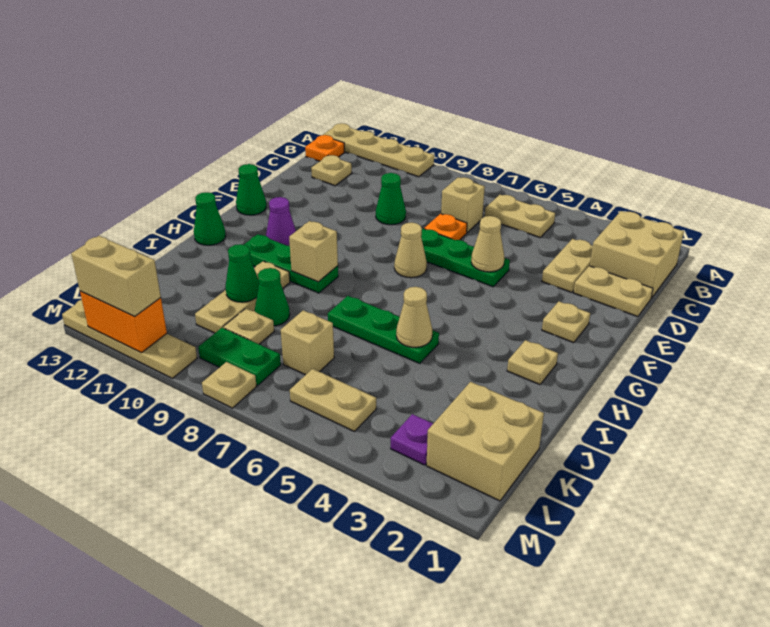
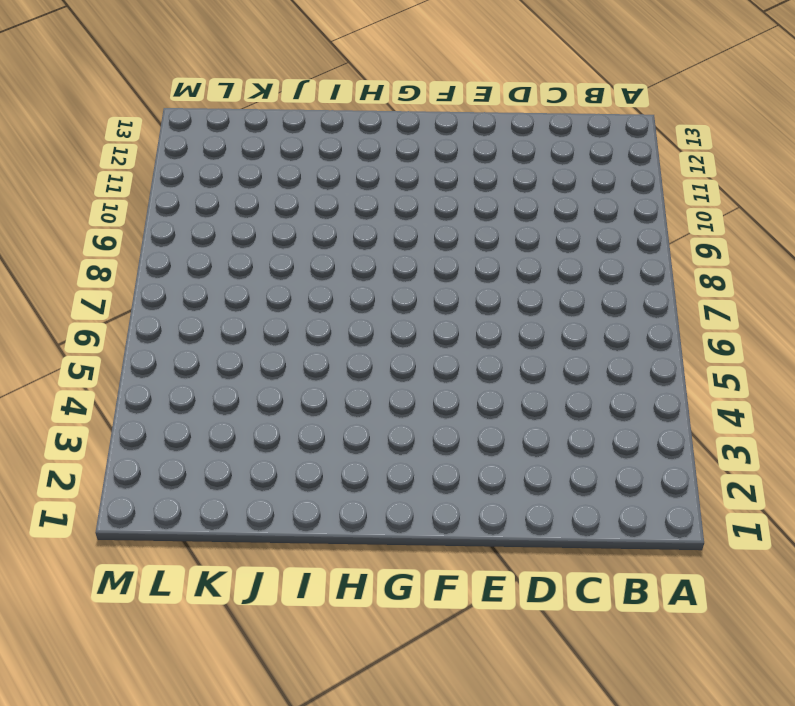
none -> tan 1x4 plate [323,123,434,177]
none -> tan 2x2 brick [590,211,684,298]
none -> tan 1x2 plate [485,195,555,237]
none -> orange 1x1 plate [305,135,344,161]

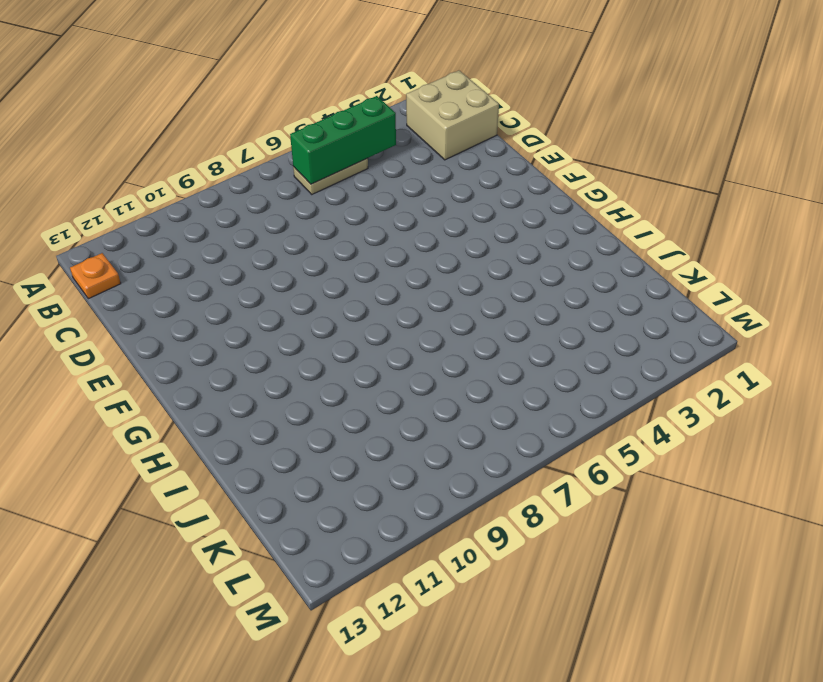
green 1x3 brick [290,96,396,184] -> none
none -> tan 1x4 plate [323,123,434,177]
none -> tan 1x2 plate [542,239,593,292]
none -> tan 1x1 brick [441,177,485,232]
none -> tan 1x1 plate [311,155,352,186]

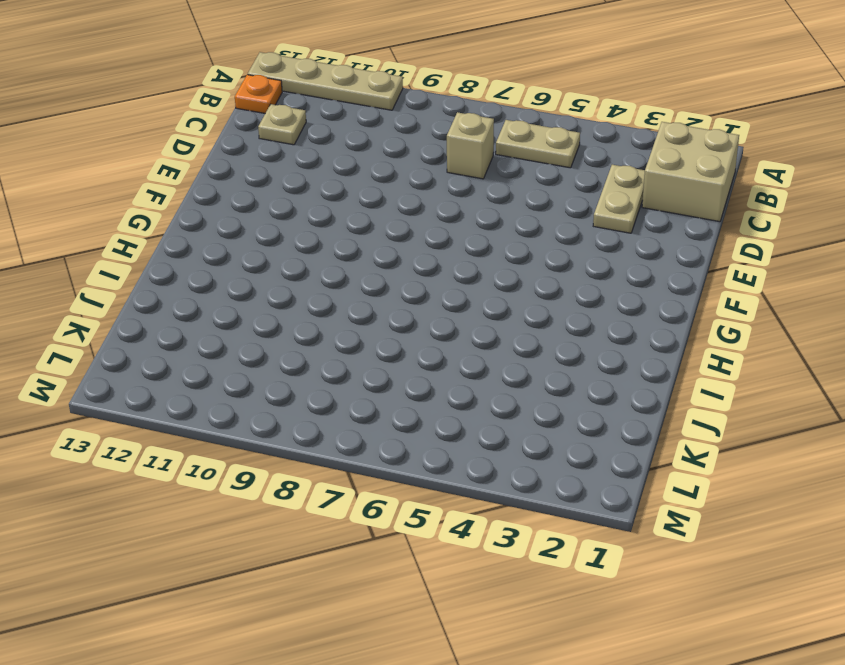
none -> tan 1x2 plate [573,266,653,317]
none -> orange 1x1 plate [424,214,467,240]
none -> green 1x1 cone [376,173,406,225]
none -> green 1x3 plate [421,229,510,287]

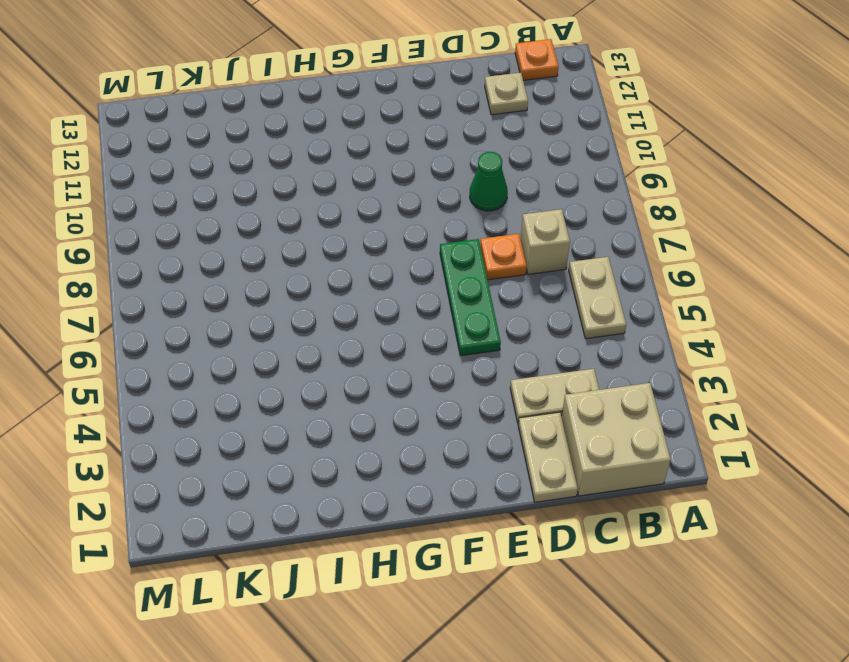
none -> tan 1x4 plate [323,123,434,177]
none -> tan 1x1 plate [542,301,590,343]
none -> tan 1x1 cone [394,222,427,278]
none -> green 1x1 cone [236,164,266,215]

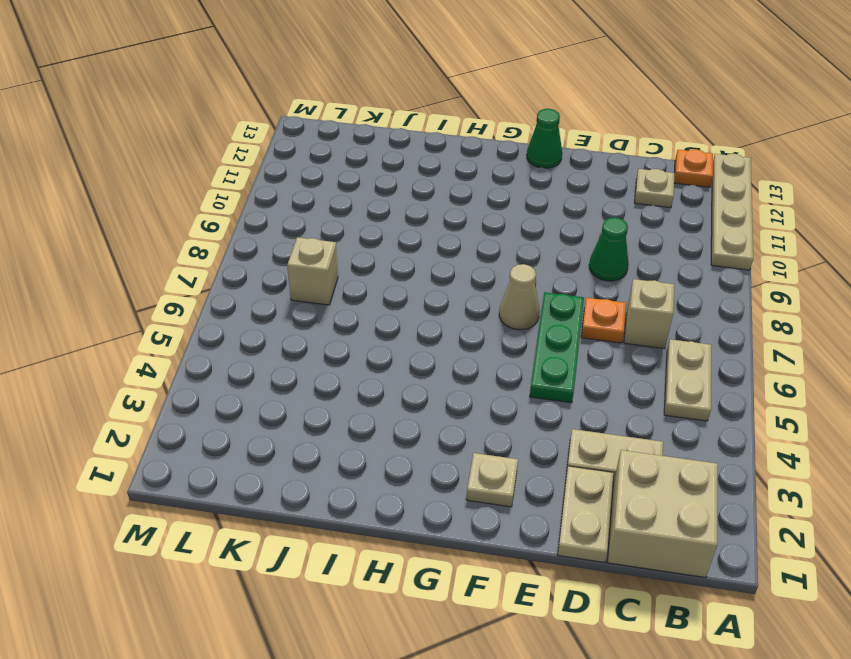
none -> purple 1x1 cone [266,197,296,246]
none -> tan 1x1 plate [507,340,558,385]
none -> green 1x3 plate [244,234,338,293]
none -> green 1x1 cone [194,192,226,245]

